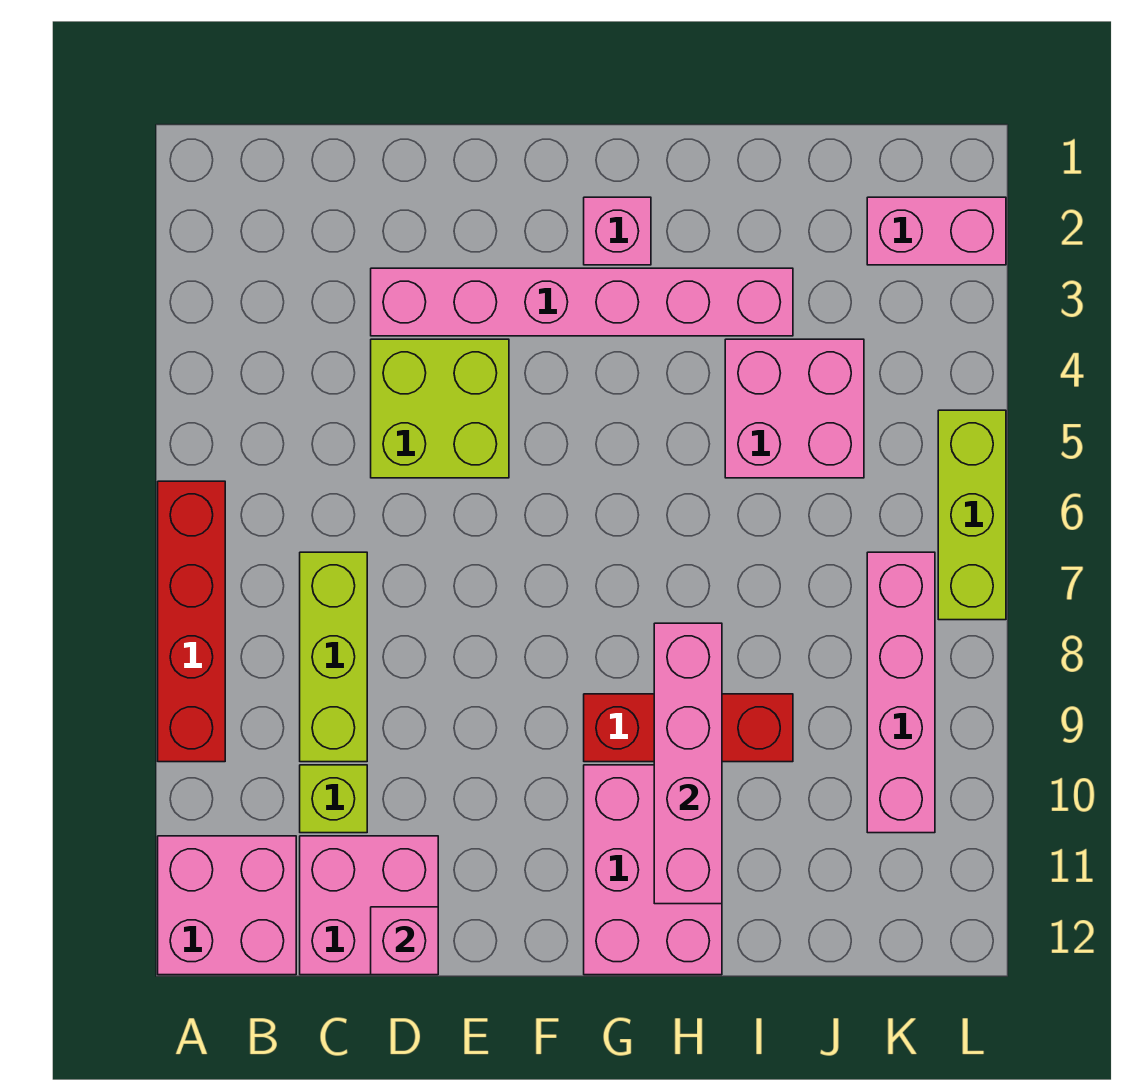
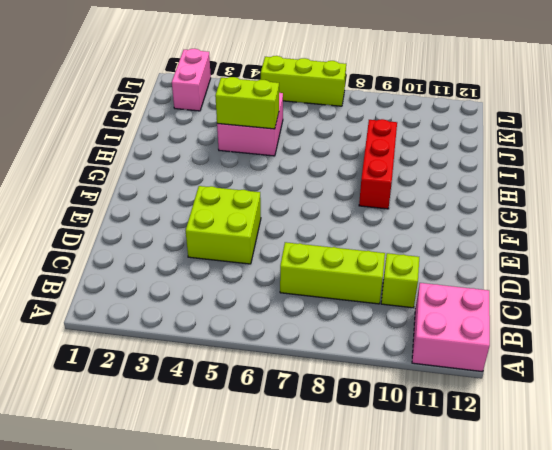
lime 1x2 brick [215,77,279,129] -> none
none -> red 1x4 brick [158,481,225,762]
none -> pink 2x2 brick [300,836,438,975]
none -> pink 1x6 brick [371,268,793,336]

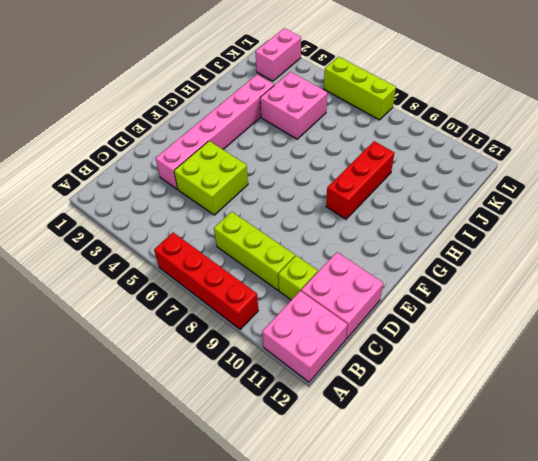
none -> pink 1x1 brick [584,197,651,265]
none -> pink 2x3 brick [584,765,722,975]
none -> pink 1x4 brick [867,552,935,833]

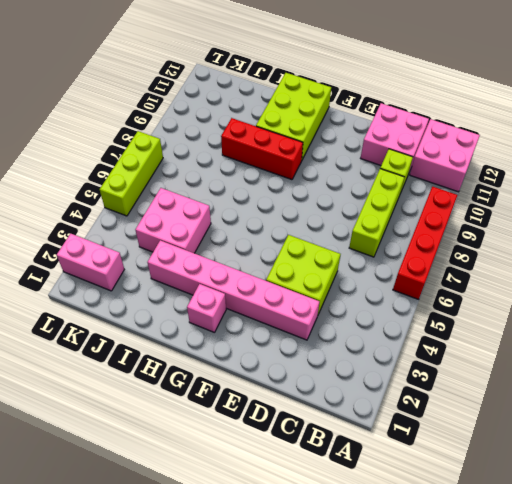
lime 2x3 brick [256,73,331,160] -> pink 2x3 brick [584,765,722,975]
none -> pink 1x4 brick [867,552,935,833]
none -> pink 1x1 brick [371,907,438,975]
none -> pink 1x4 brick [654,623,722,904]

